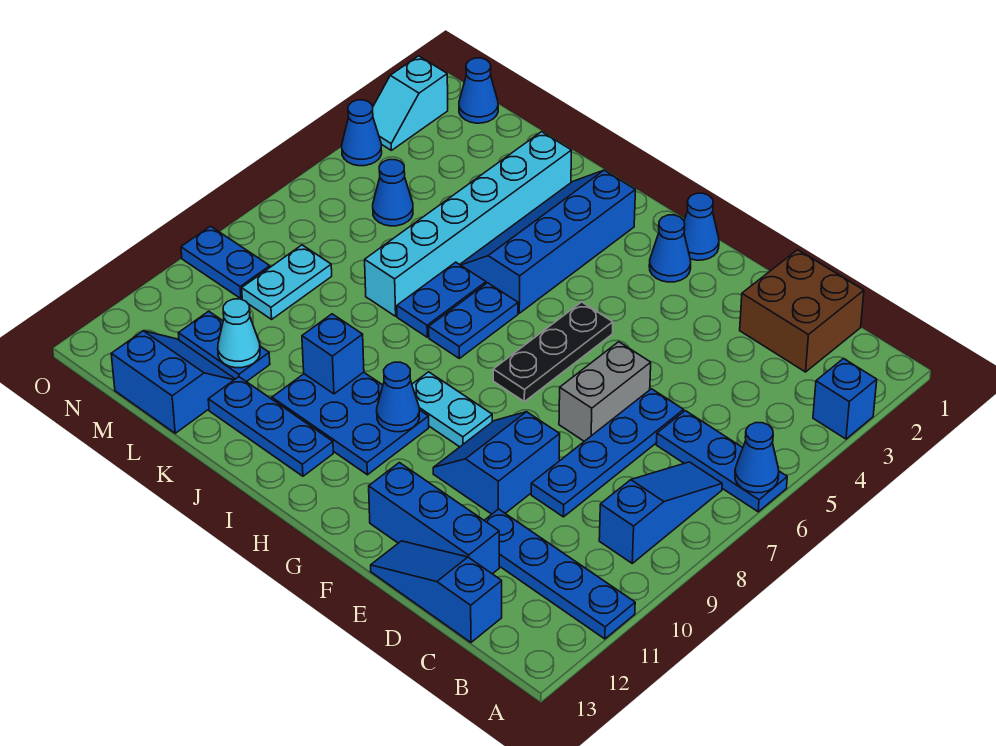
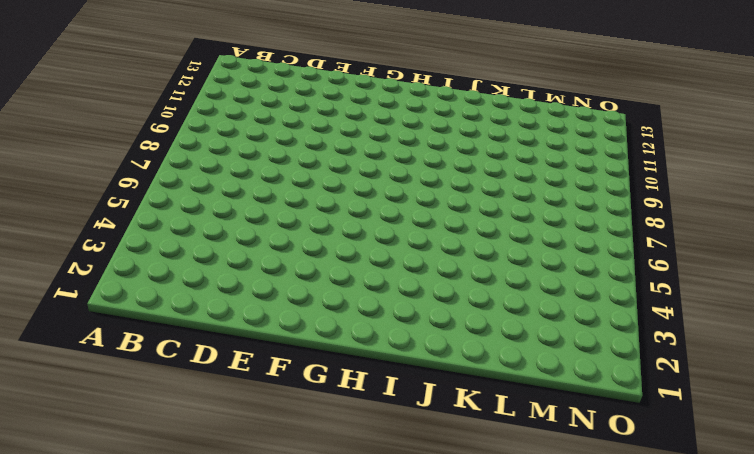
none -> blue 1x1 brick [813,358,877,439]
none -> blue 1x3 plate [656,411,787,512]
none -> blue 1x4 plate [484,509,635,639]
none -> blue 1x3 slope [599,462,722,563]

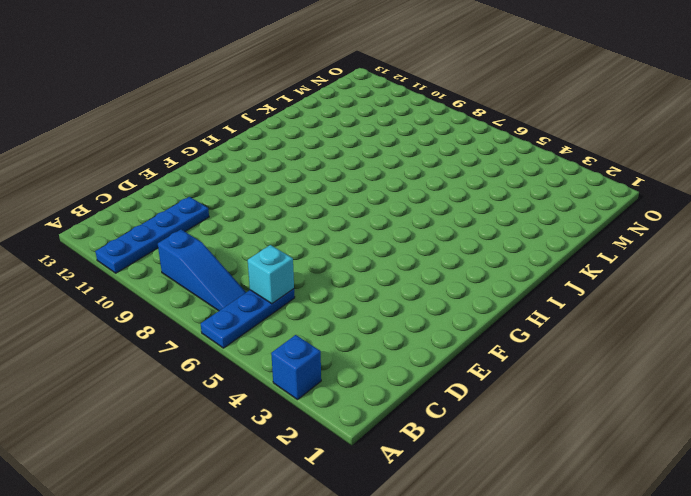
cyan 1x1 brick [248,245,294,304] -> none
none -> brown 2x2 brick [740,250,864,372]
none -> blue 1x3 slope [371,541,502,642]
none -> blue 1x4 plate [531,389,684,517]
none -> blue 1x3 brick [369,463,499,574]

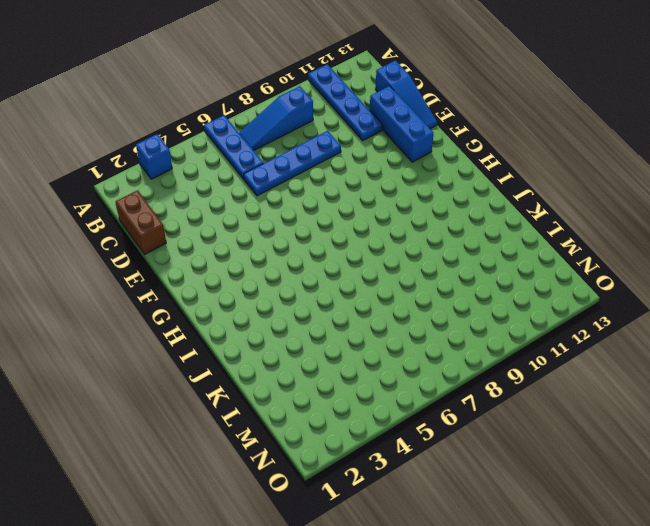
brown 1x2 brick [116,190,166,255] -> brown 2x2 brick [740,250,864,372]
none -> grey 1x2 brick [559,342,651,441]
none -> blue 2x2 slope [433,412,560,514]
none -> blue 1x1 cone [684,193,719,260]
none -> blue 1x1 cone [649,215,691,282]

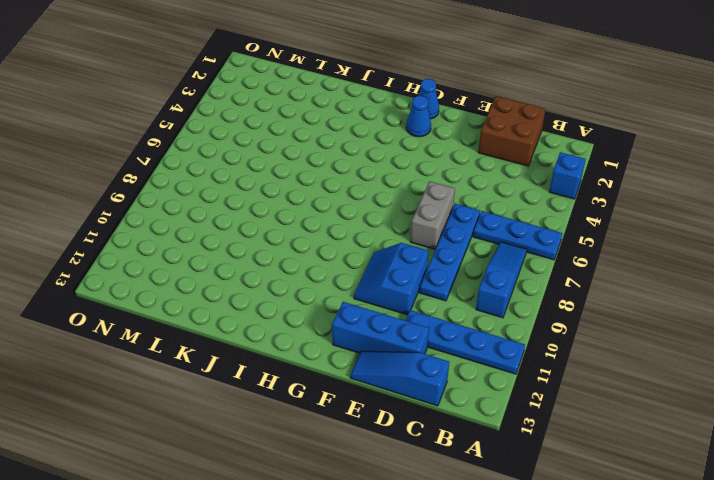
none -> black 1x3 plate [493,302,613,402]
none -> cyan 1x2 plate [412,372,492,447]
none -> blue 2x3 plate [272,372,429,475]
none -> blue 2x4 slope [460,170,635,313]

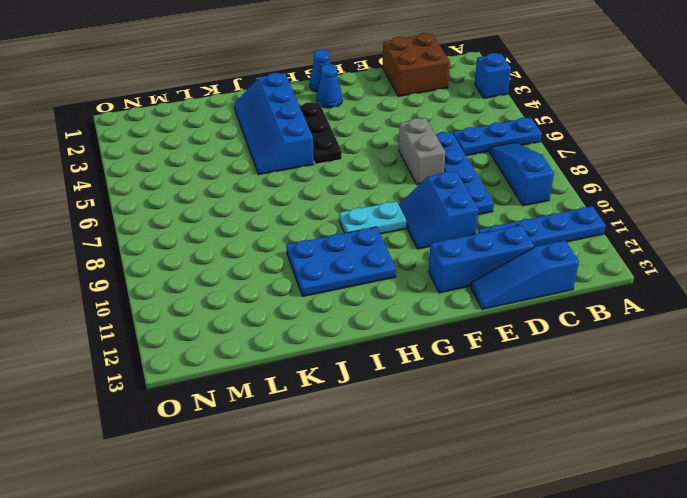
black 1x3 plate [300,102,342,164] -> black 1x3 plate moved to [493,302,613,402]
none -> blue 1x2 plate [429,283,518,358]
none -> blue 1x3 plate [208,377,333,476]
none -> blue 1x2 plate [397,262,486,337]
none -> cyan 1x6 brick [365,132,572,316]

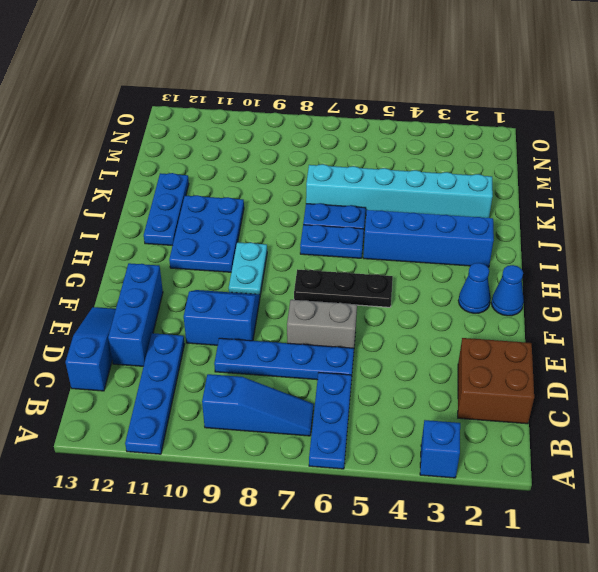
none -> blue 1x2 plate [178,311,270,382]
none -> blue 2x2 slope [111,331,235,433]
none -> blue 1x1 cone [373,160,413,226]
none -> cyan 1x2 plate [242,245,332,319]

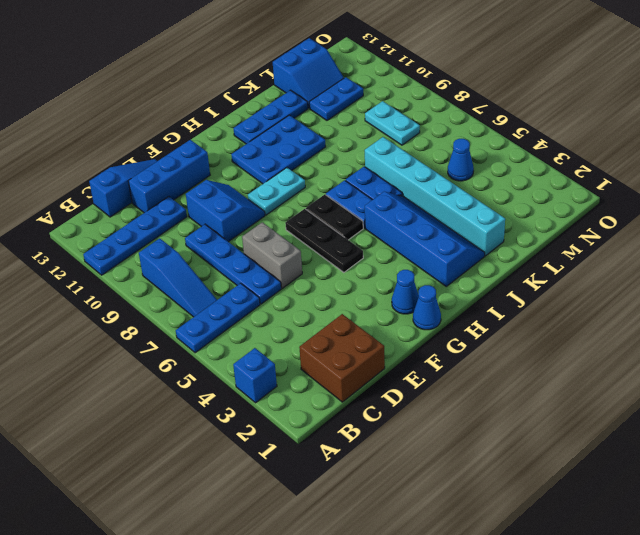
black 1x2 plate [306,194,363,240] -> none
none -> blue 1x1 cone [459,58,498,123]
none -> blue 1x2 plate [181,226,270,299]
none -> cyan 1x2 slope [373,56,448,150]
none -> blue 1x1 cone [342,100,382,166]

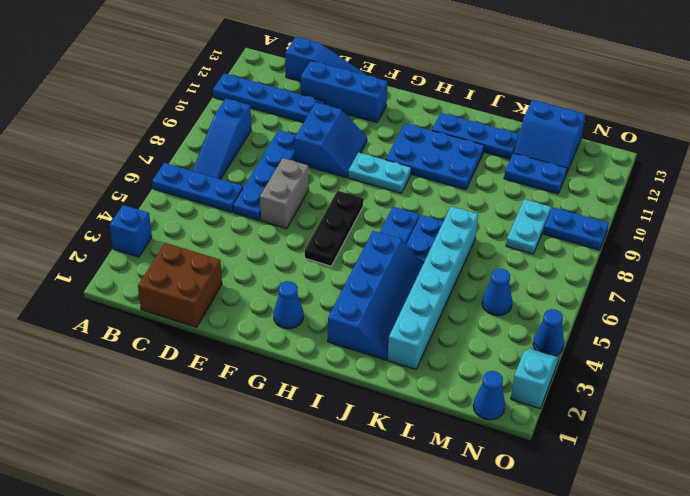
none -> blue 1x1 cone [684,193,719,260]
none -> blue 1x1 cone [735,423,779,493]
none -> blue 1x1 cone [377,362,419,432]
none -> blue 1x1 brick [302,314,364,394]

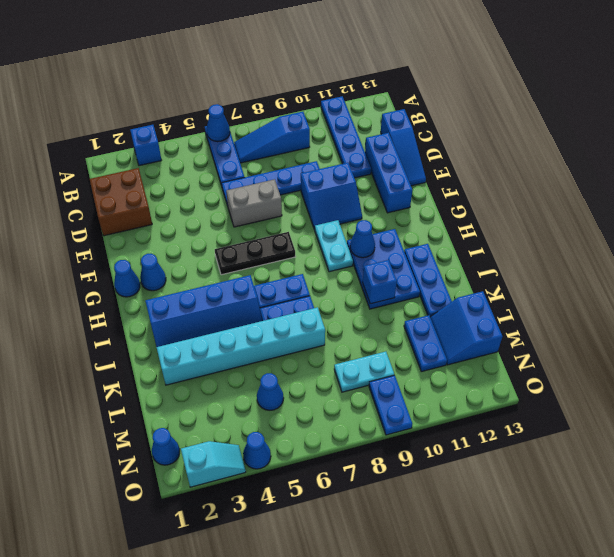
none -> cyan 1x1 cone [218,299,260,368]

